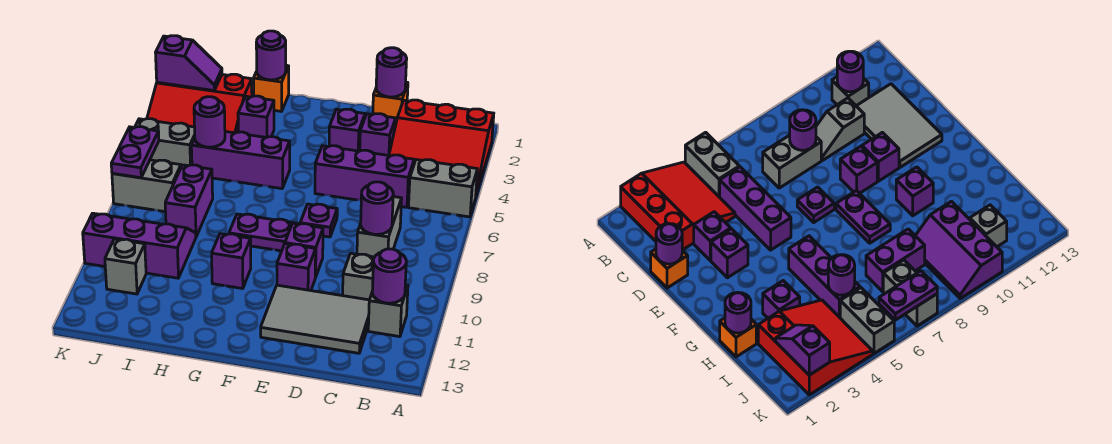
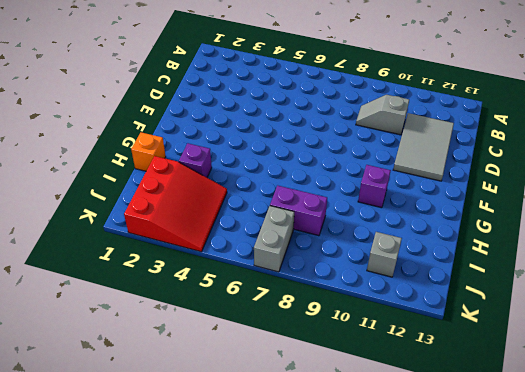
none -> red 3x3 slope [389,100,494,195]
none -> grey 1x2 brick [409,160,477,217]
none -> grey 1x1 brick [368,285,408,337]
none -> purple 1x3 brick [315,146,414,207]

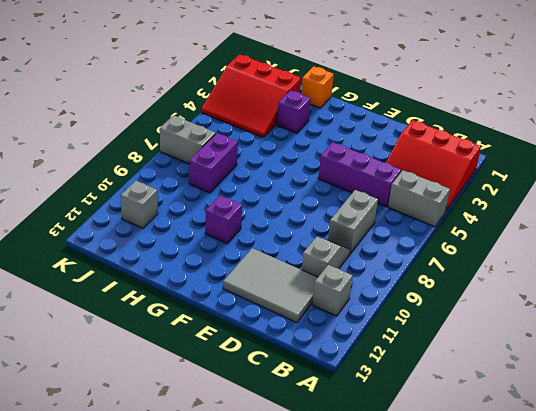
none -> orange 1x1 brick [373,82,408,126]
none -> purple 1x1 brick [360,114,396,155]
none -> purple 1x1 brick [329,109,365,151]
none -> purple 1x1 plate [300,204,337,237]

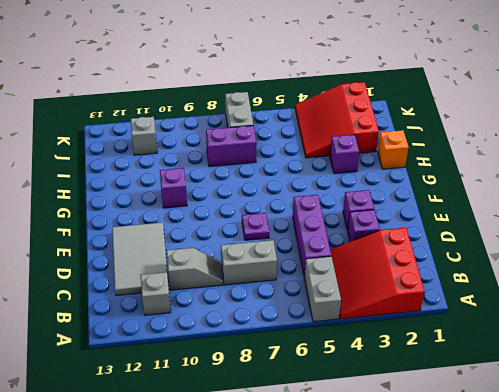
none -> orange 1x1 brick [373,82,408,126]
none -> purple 1x1 brick [285,223,323,278]
none -> purple 1x1 brick [277,244,316,291]
none -> purple 1x2 plate [229,214,298,251]

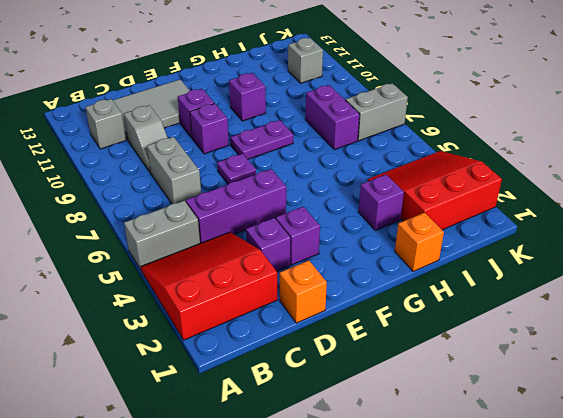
none -> purple 1x3 brick [191,132,290,189]
none -> purple 2x3 slope [83,213,196,278]
none -> grey 1x2 brick [135,119,195,167]
none -> purple 1x1 round brick [372,249,406,303]

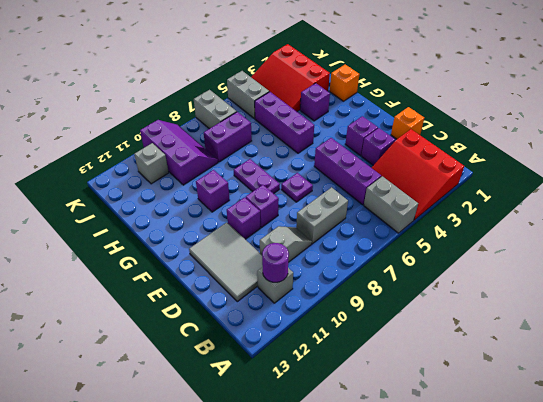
none -> purple 1x1 round brick [361,182,393,234]
none -> purple 1x1 round brick [376,48,407,97]
none -> purple 1x1 round brick [256,31,286,80]
none -> purple 1x1 round brick [194,97,225,147]

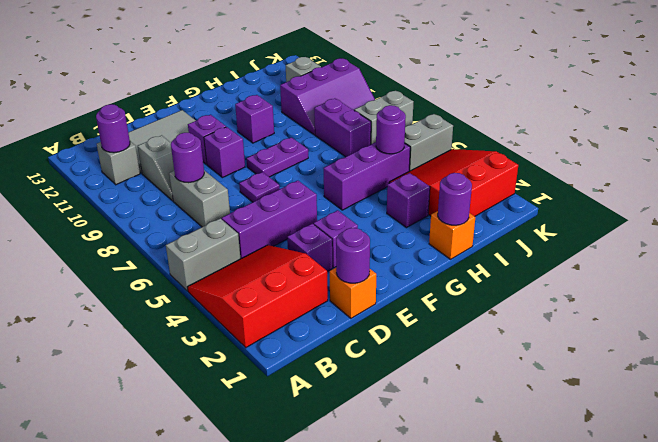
none -> purple 1x2 slope [156,36,222,90]
none -> purple 1x2 plate [111,127,159,178]

